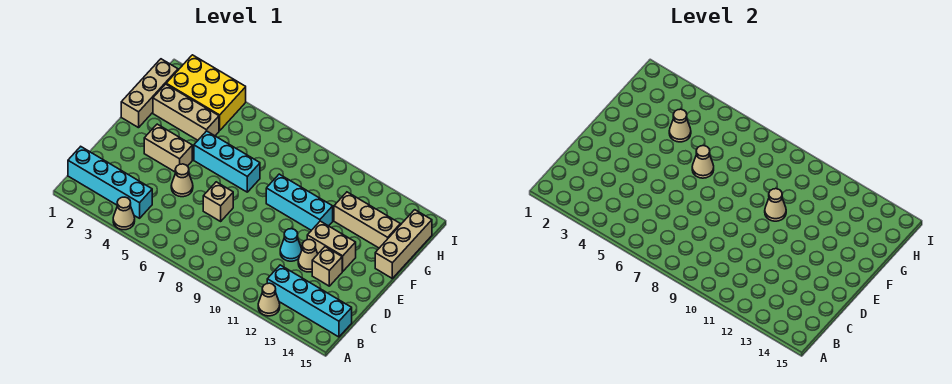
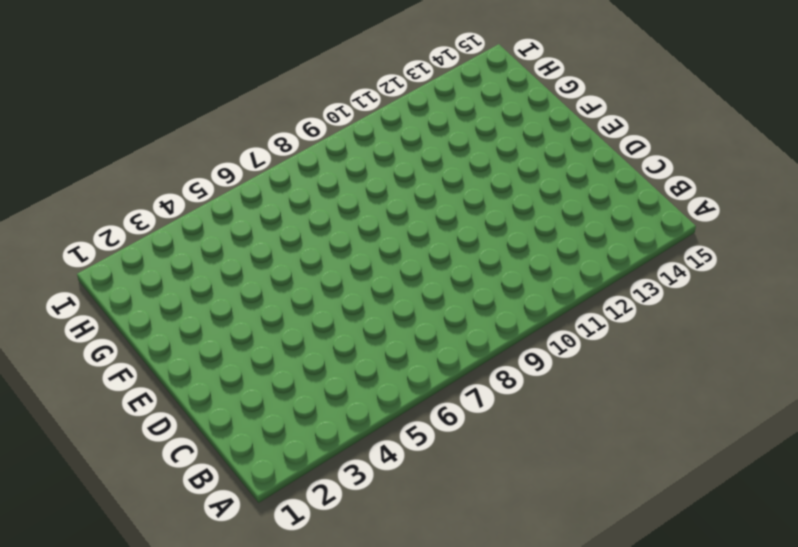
none -> tan 1x1 cone [113,197,135,230]
none -> tan 1x1 cone [258,283,280,316]
none -> cyan 1x4 brick [68,147,152,218]

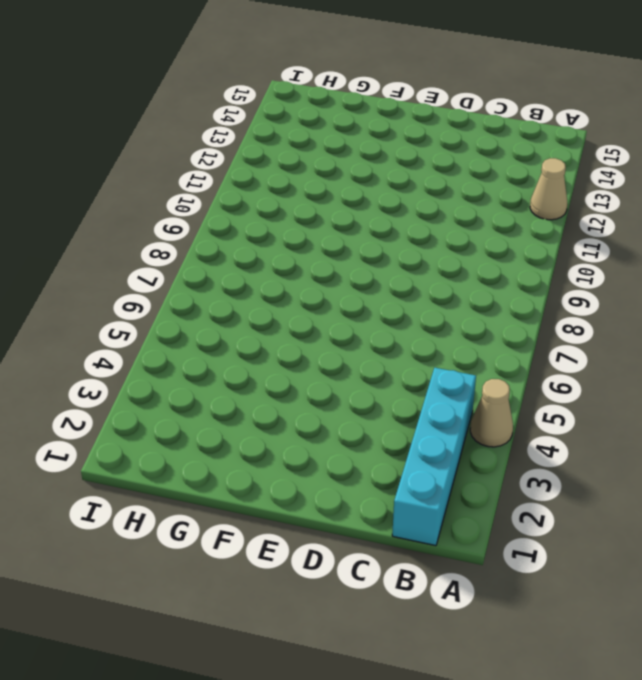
none -> cyan 1x4 brick [267,265,352,337]
none -> tan 1x1 cone [171,164,193,197]
none -> tan 1x1 brick [203,182,233,221]

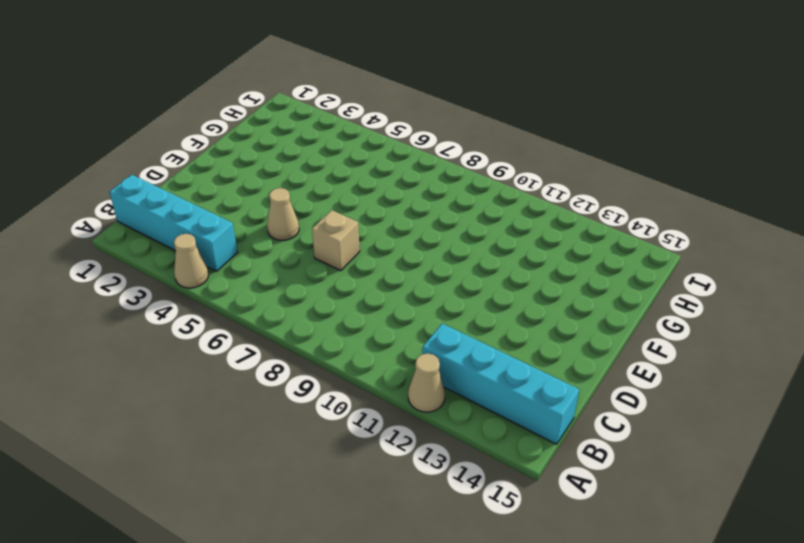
none -> cyan 1x1 cone [280,229,302,261]
none -> tan 1x1 cone [298,240,318,272]
none -> tan 1x1 brick [312,247,343,286]

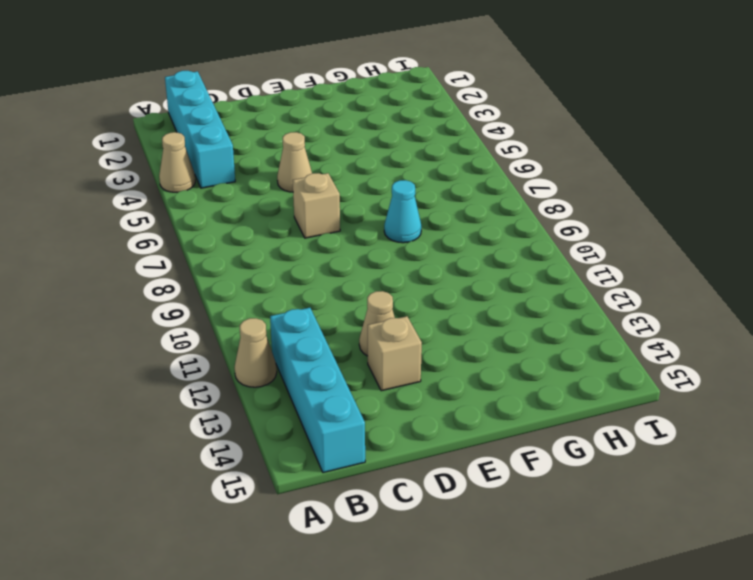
cyan 1x1 cone [384,180,421,243] -> cyan 1x1 cone moved to [280,229,302,261]
none -> tan 1x2 brick [144,124,192,172]
none -> tan 1x2 brick [307,221,356,271]
none -> tan 1x3 brick [121,59,178,128]

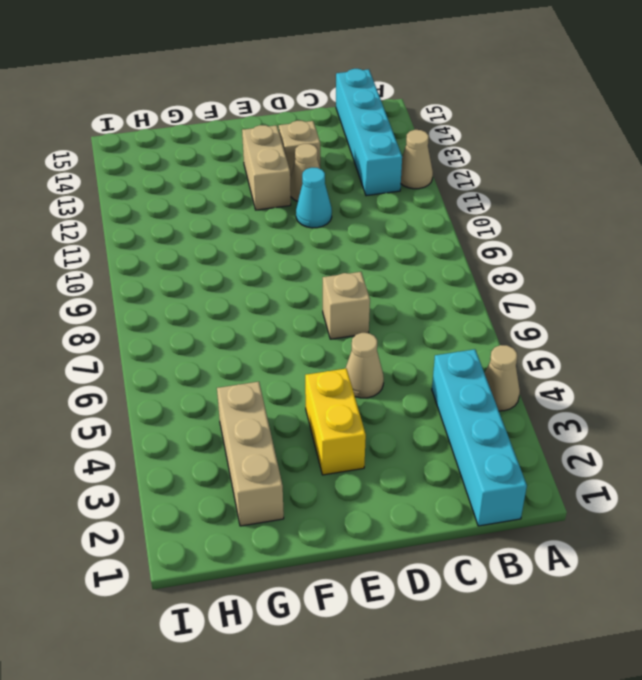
yellow 1x2 brick [305,369,366,475] -> tan 1x2 brick [144,124,192,172]
none -> tan 1x3 brick [121,59,178,128]
none -> cyan 1x3 brick [194,131,260,192]
none -> cyan 1x3 brick [266,174,333,230]

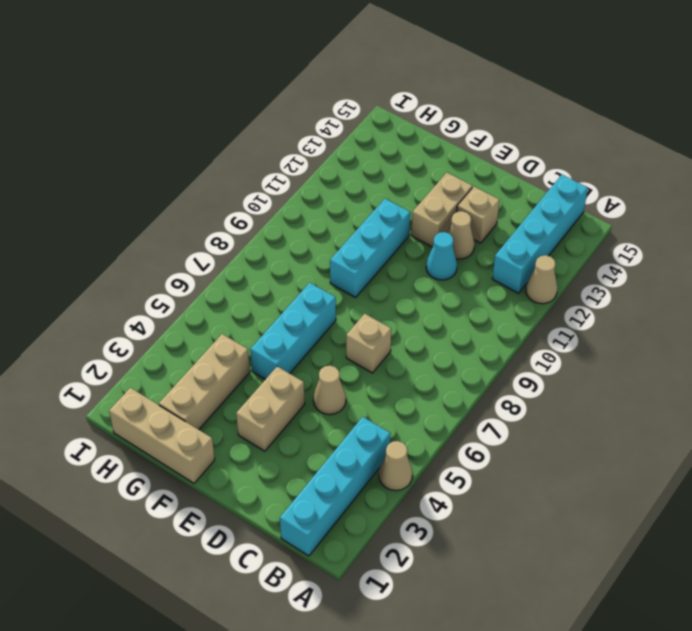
none -> tan 1x3 brick [375,210,432,278]
none -> tan 1x3 brick [334,192,400,248]
none -> yellow 2x3 brick [166,55,246,131]

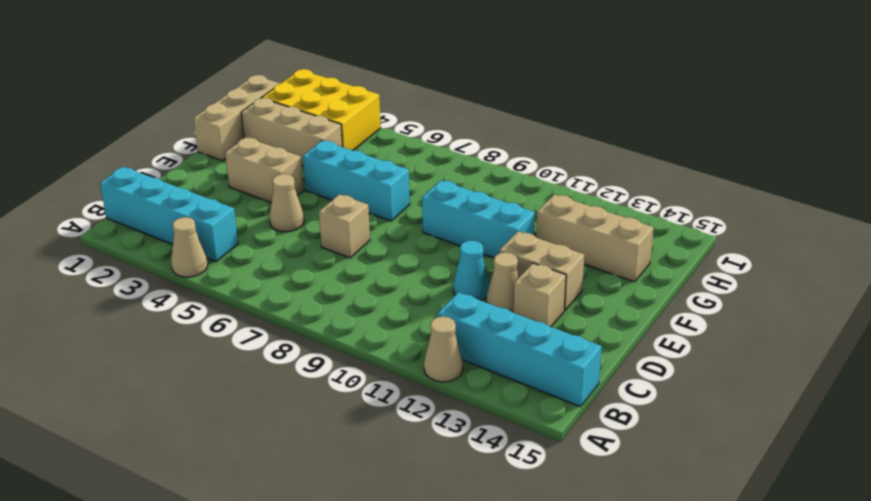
none -> tan 1x3 brick [375,210,432,278]
none -> tan 1x1 cone [692,146,714,178]
none -> tan 1x1 cone [765,189,786,221]

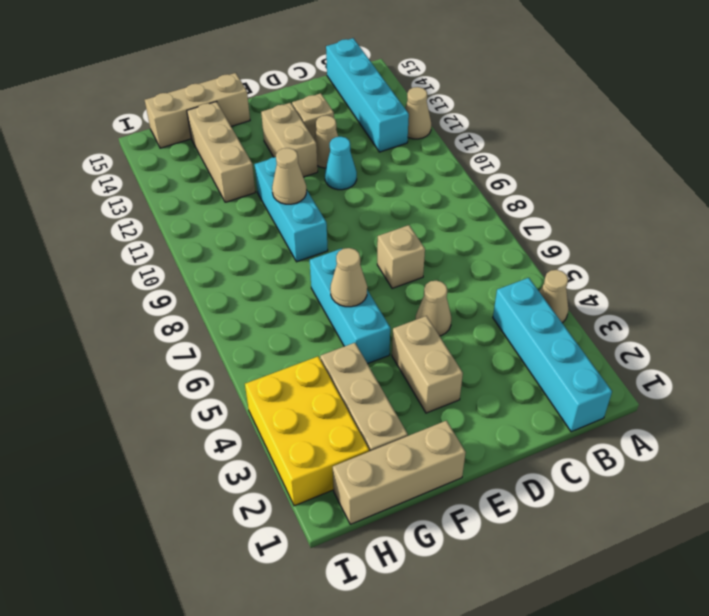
none -> tan 1x1 cone [669,109,691,142]

